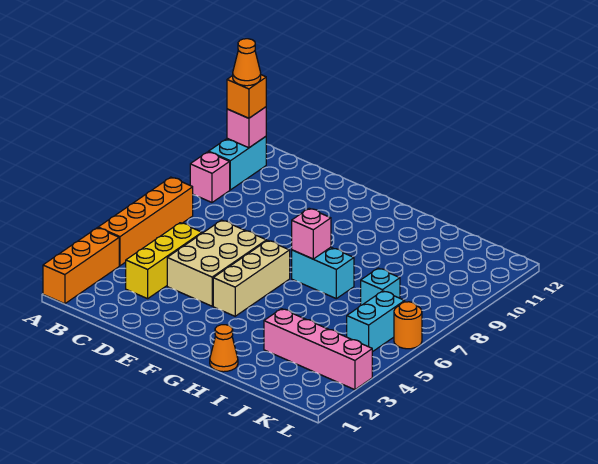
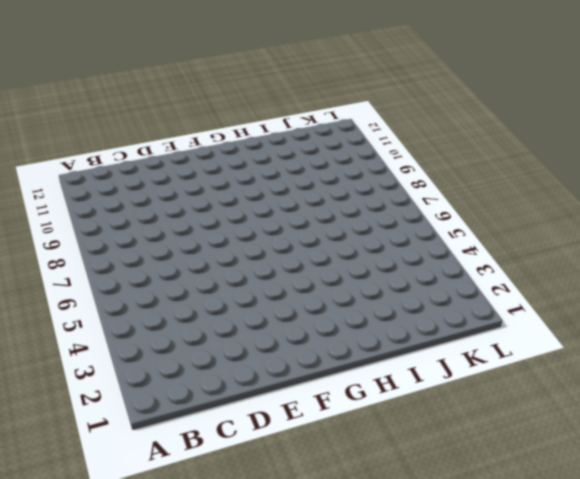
none -> orange 1x3 brick [43,228,119,304]
none -> orange 1x4 brick [98,177,193,266]
none -> pink 1x1 brick [190,152,230,202]

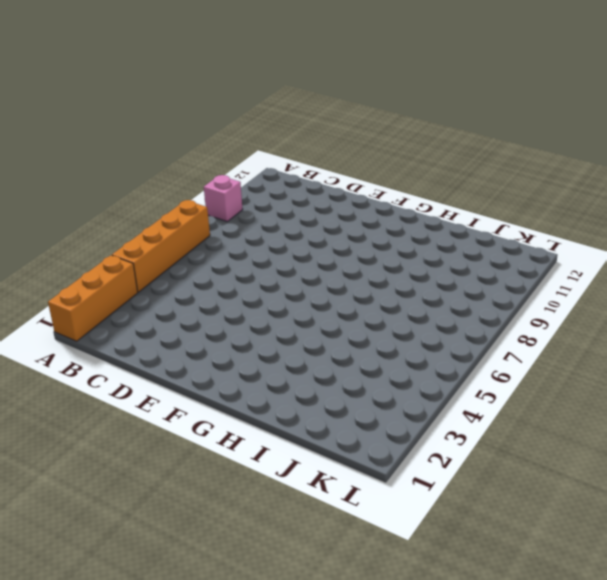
none -> cyan 1x2 brick [209,137,266,190]
none -> yellow 1x3 brick [126,223,202,299]
none -> tan 2x3 brick [167,220,266,306]

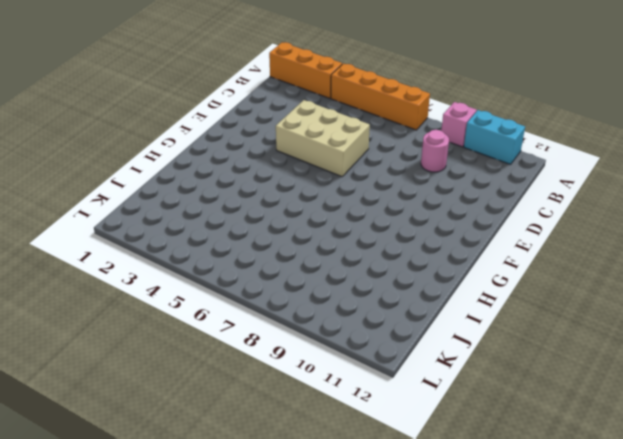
pink 1x1 round brick [421,130,449,172] -> none
none -> yellow 1x3 brick [126,223,202,299]
none -> tan 1x3 brick [213,240,290,316]
none -> cyan 1x2 brick [292,247,354,299]

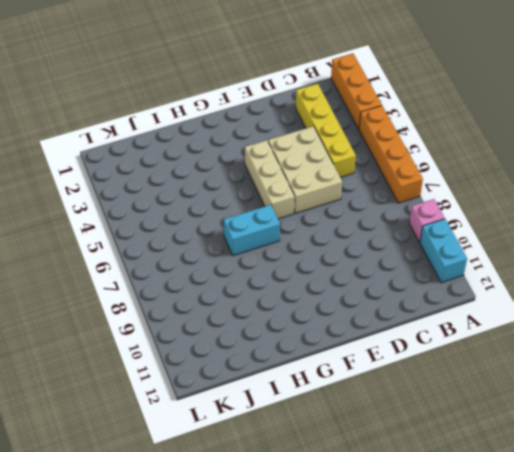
yellow 1x4 brick [296,84,356,177] -> yellow 1x3 brick [126,223,202,299]
none -> orange 1x1 cone [210,325,238,372]
none -> pink 1x4 brick [264,309,372,390]
none -> cyan 1x1 brick [361,268,400,305]

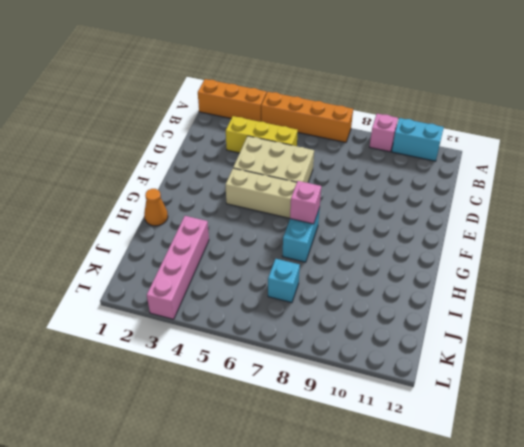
none -> cyan 1x2 brick [347,291,405,352]
none -> orange 1x1 round brick [394,302,422,349]
none -> pink 1x1 brick [227,107,266,148]

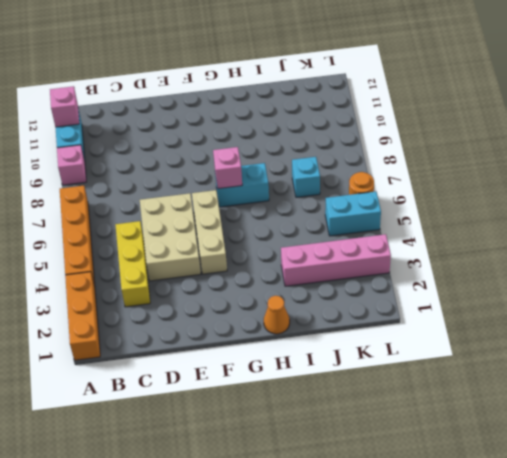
cyan 1x2 brick [325,192,381,236] -> cyan 1x2 brick turned to [347,291,405,352]
none -> orange 1x1 brick [227,75,266,118]
none -> orange 1x1 cone [233,39,261,86]

